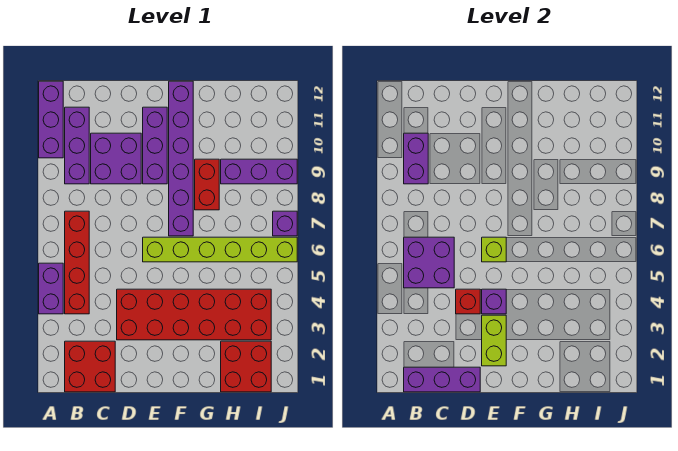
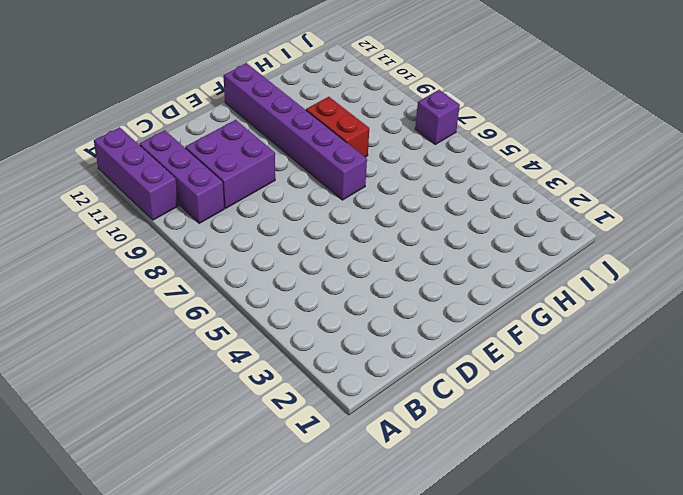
none -> purple 1x2 brick [39,263,63,314]
none -> red 2x2 brick [65,341,115,392]
none -> red 1x4 brick [65,211,89,314]

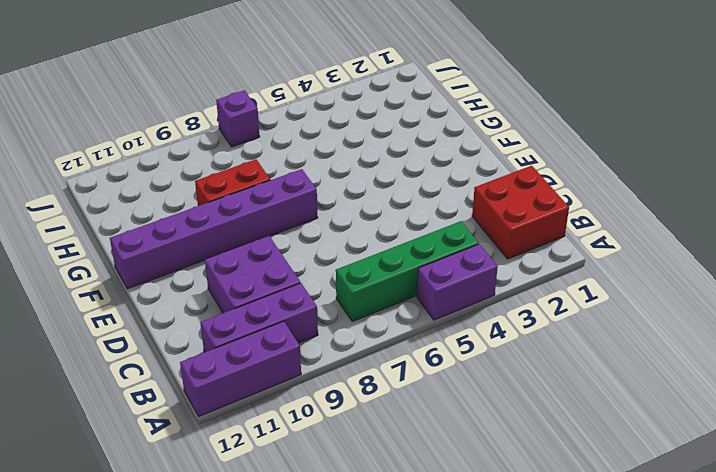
green 1x4 brick [336,221,479,321] -> red 1x4 brick [65,211,89,314]
none -> red 2x6 brick [117,289,271,340]
none -> lime 1x6 brick [143,237,297,262]
none -> purple 1x3 brick [143,107,167,184]

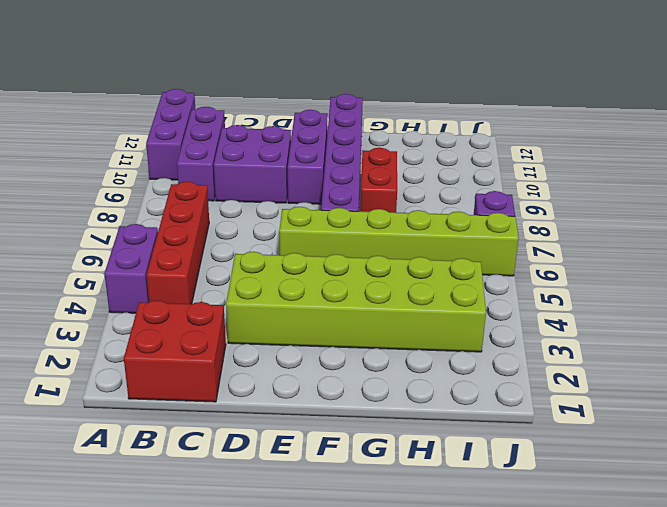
lime 2x6 brick [226,252,486,352] -> red 2x6 brick [117,289,271,340]
none -> red 2x2 brick [221,341,271,392]
none -> purple 1x3 brick [221,159,297,184]
none -> purple 1x3 brick [404,367,480,392]

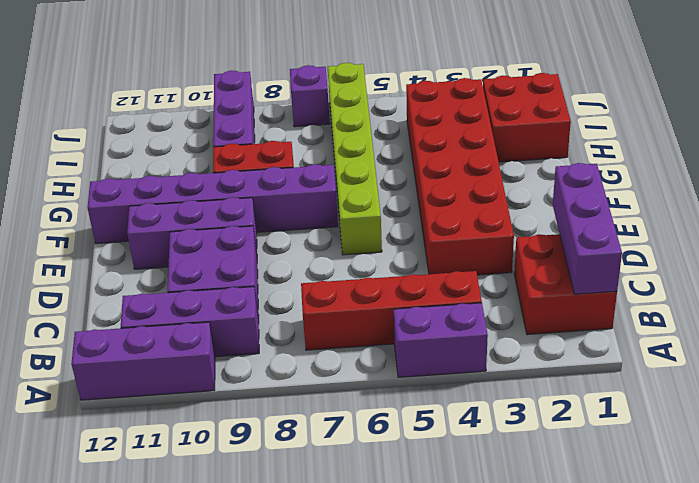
none -> purple 2x2 brick [404,237,454,288]
none -> purple 1x2 brick [404,133,428,184]
none -> red 1x1 brick [456,289,480,314]

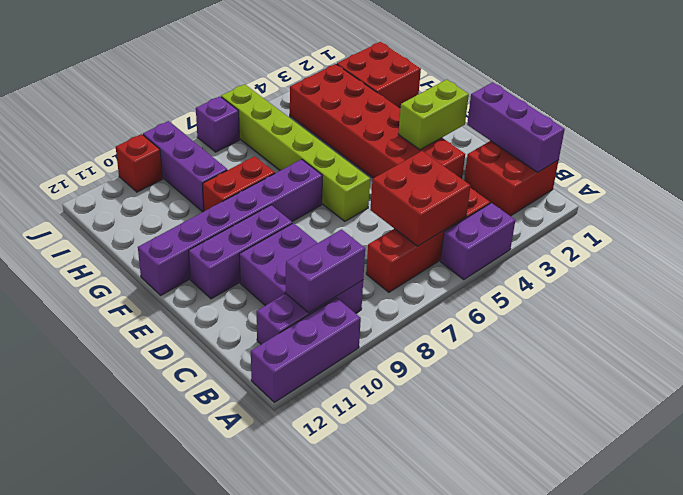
red 2x2 brick [370,151,470,246] -> purple 2x2 brick [404,237,454,288]
red 1x1 brick [116,134,162,192] -> red 1x1 brick moved to [456,289,480,314]
none -> purple 1x1 brick [482,289,506,314]
none -> lime 1x1 brick [482,237,506,262]

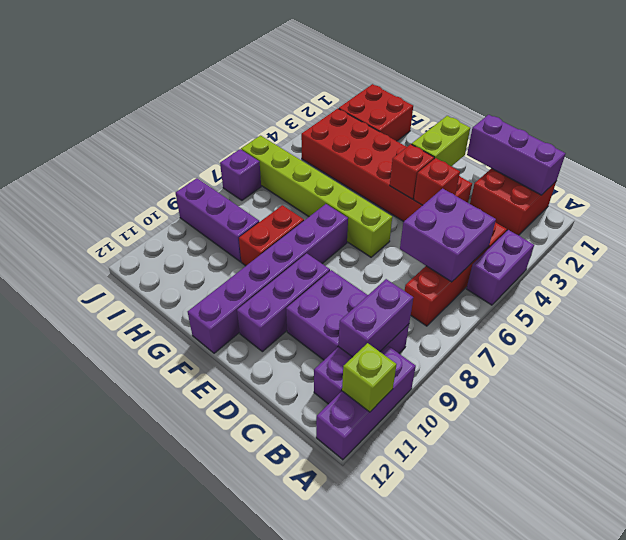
lime 1x1 brick [342,343,397,412] -> lime 1x1 brick moved to [482,237,506,262]
red 1x1 brick [390,144,434,199] -> purple 1x1 brick [482,289,506,314]

